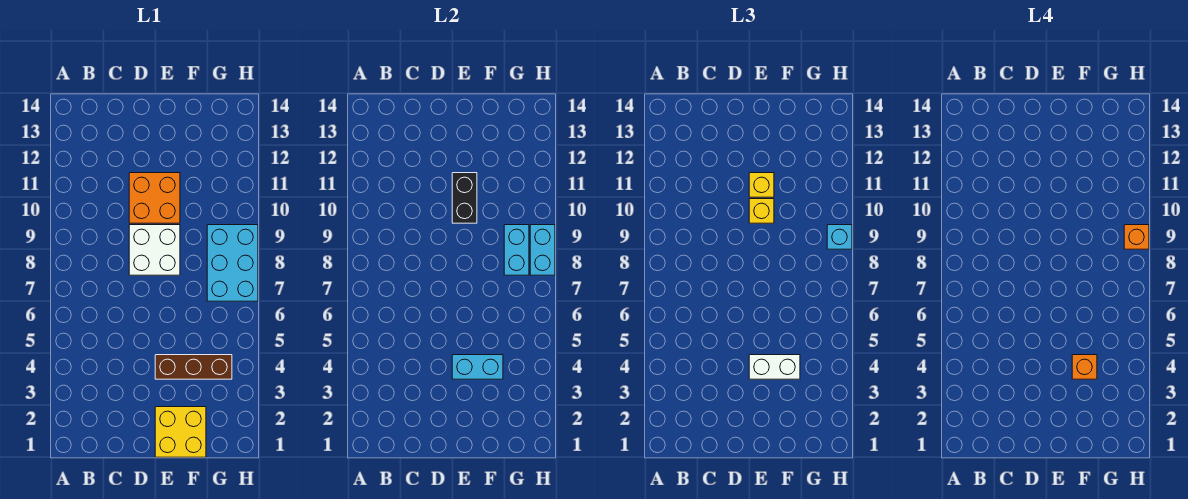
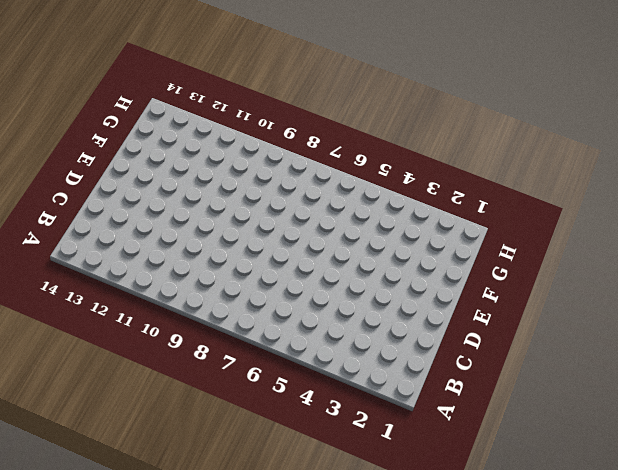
none -> white 2x2 brick [129,225,180,275]
none -> orange 2x2 brick [129,173,180,223]
none -> yellow 2x2 brick [155,407,206,457]

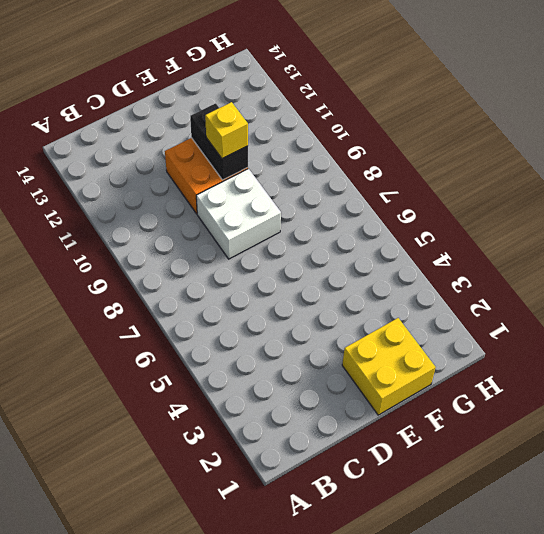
none -> brown 1x3 brick [155,355,232,379]
none -> cyan 2x3 brick [207,225,258,301]
none -> cyan 1x2 brick [452,355,503,379]

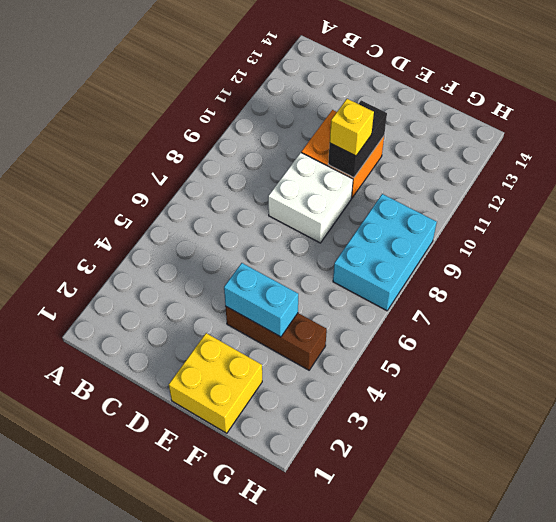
none -> cyan 1x2 brick [504,225,529,275]
none -> cyan 1x2 brick [530,225,555,275]
none -> white 1x2 brick [749,355,800,379]

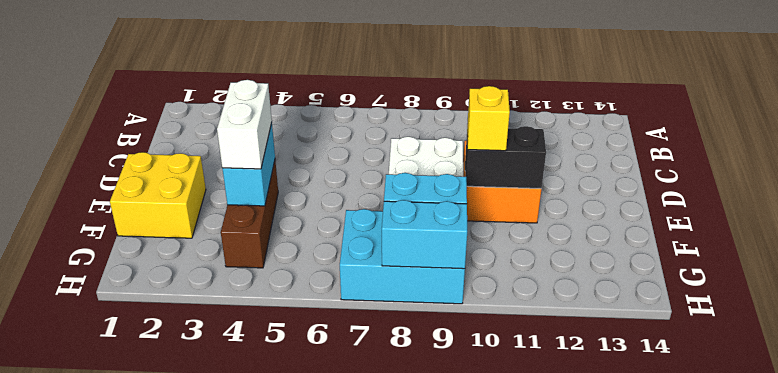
none -> yellow 1x1 brick [749,173,774,197]
none -> cyan 1x1 brick [827,225,852,249]
none -> orange 1x1 brick [1072,355,1097,379]

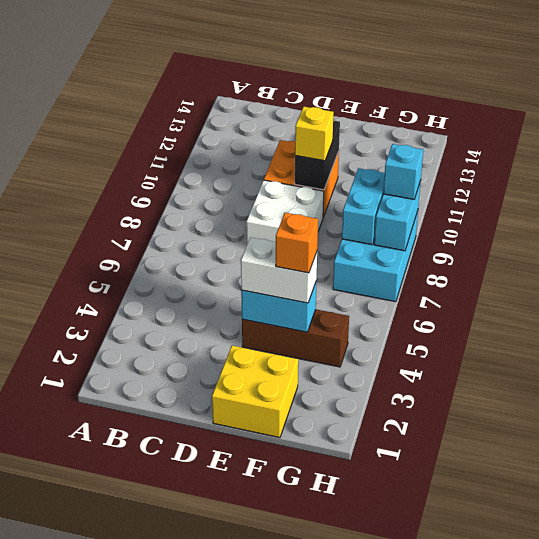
none -> yellow 1x1 brick [749,173,774,197]
none -> orange 1x1 brick [1124,225,1149,249]

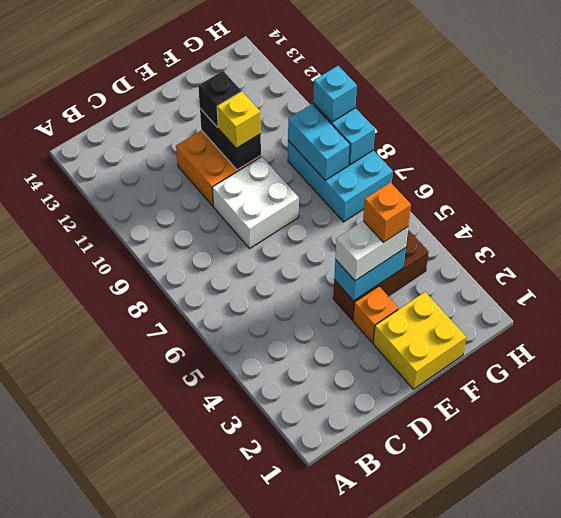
orange 1x1 brick [353,286,398,343] -> orange 1x1 brick moved to [1124,225,1149,249]
black 1x1 brick [198,71,241,128] -> yellow 1x1 brick [749,173,774,197]

